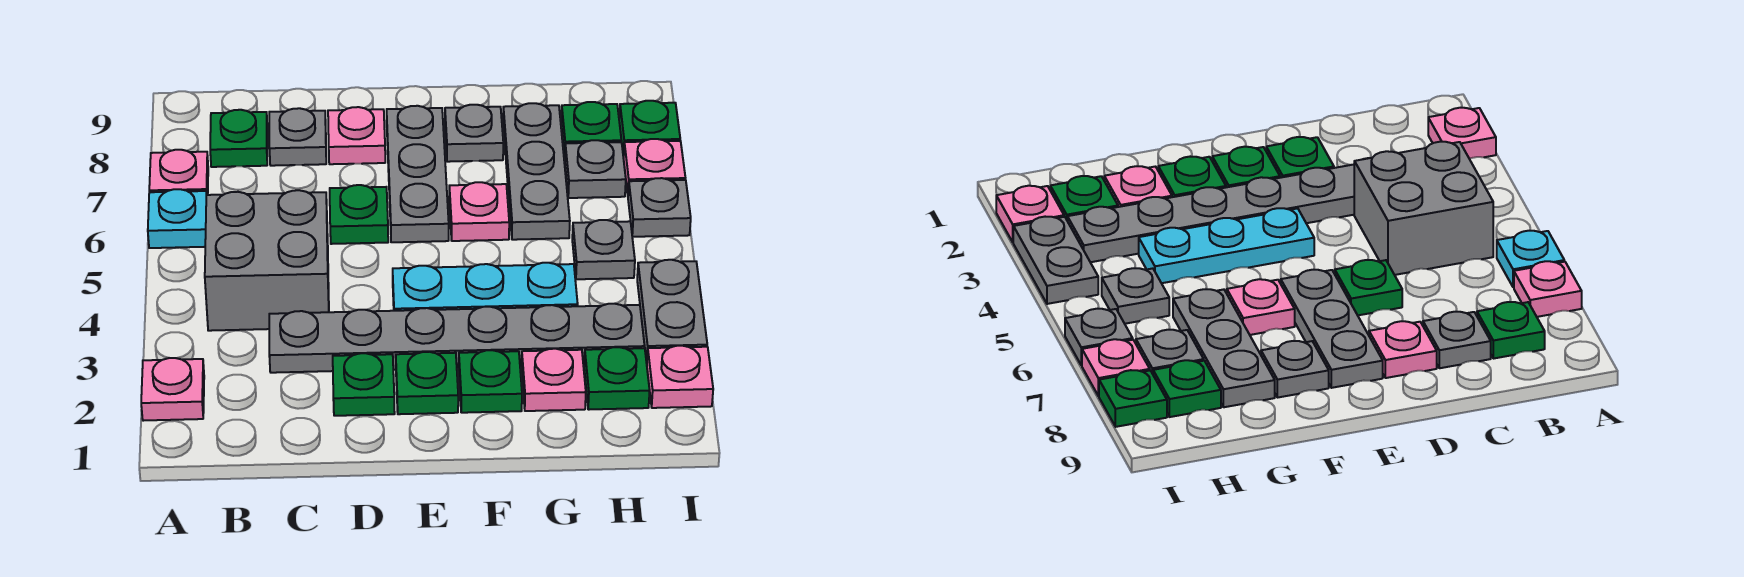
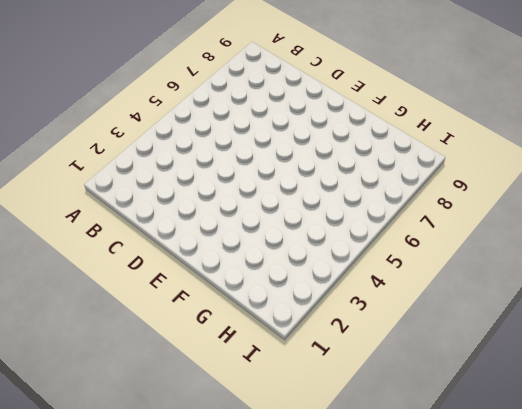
none -> pink 1x1 plate [141,358,204,421]
none -> cyan 1x1 plate [148,189,207,248]
none -> pink 1x1 plate [149,150,208,195]

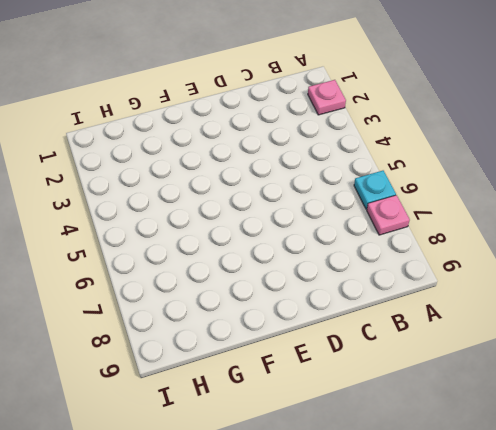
none -> grey 2x2 brick [205,190,329,331]
none -> green 1x1 plate [210,110,267,167]
none -> grey 1x6 plate [269,304,645,373]

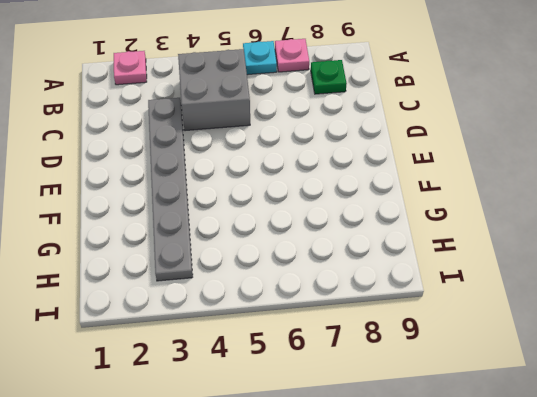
none -> grey 1x1 plate [269,108,326,166]
none -> green 1x1 plate [333,353,395,416]
none -> green 1x1 plate [330,185,388,244]

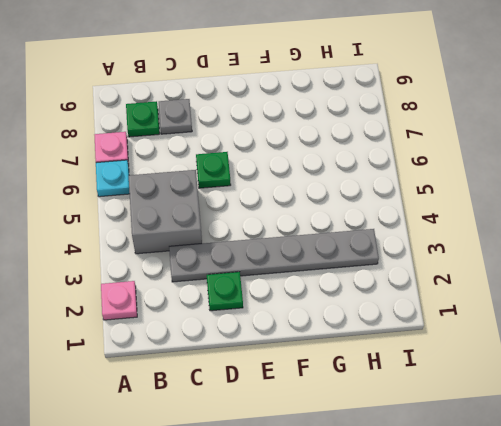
none -> pink 1x1 plate [328,107,385,164]
none -> green 1x1 plate [396,352,458,414]
none -> cyan 1x3 plate [393,263,578,311]

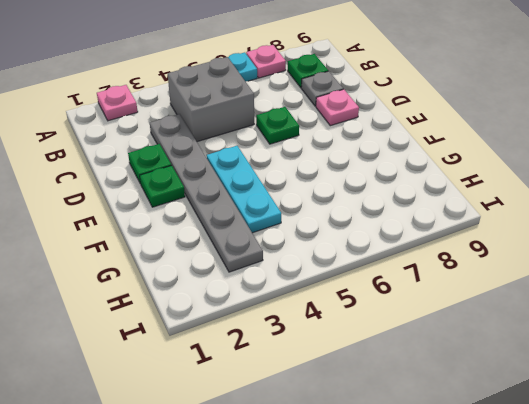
none -> grey 1x3 plate [387,106,449,242]
none -> green 1x1 plate [459,350,522,413]
none -> pink 1x1 plate [449,182,509,241]

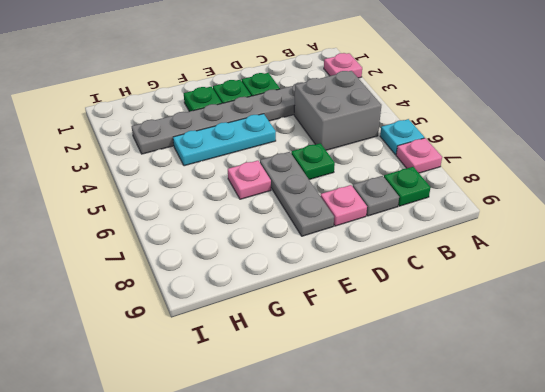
none -> grey 1x1 plate [445,105,503,162]
none -> pink 1x1 plate [522,349,586,411]
none -> grey 1x3 plate [503,103,570,240]

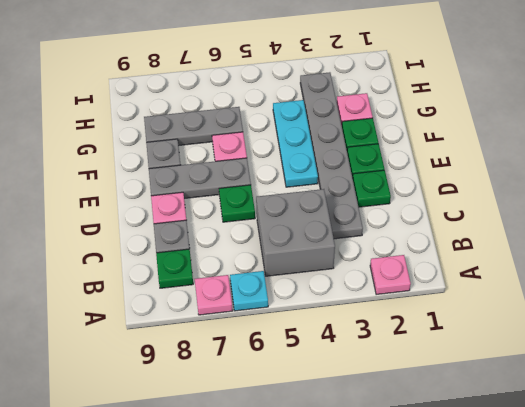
none -> green 1x1 plate [584,347,650,410]
none -> grey 1x1 plate [572,220,635,279]
none -> grey 1x1 plate [565,140,626,198]

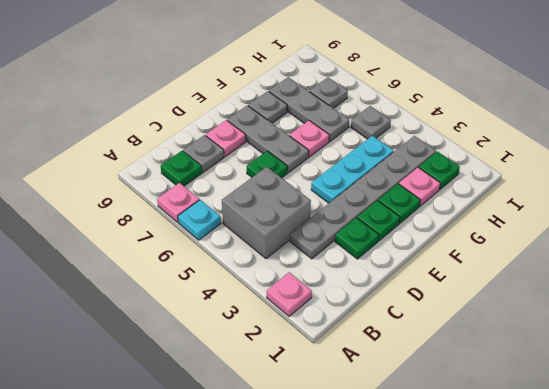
none -> green 1x1 plate [561,102,621,157]
none -> pink 1x1 plate [647,346,713,408]
none -> grey 1x2 plate [637,260,707,363]

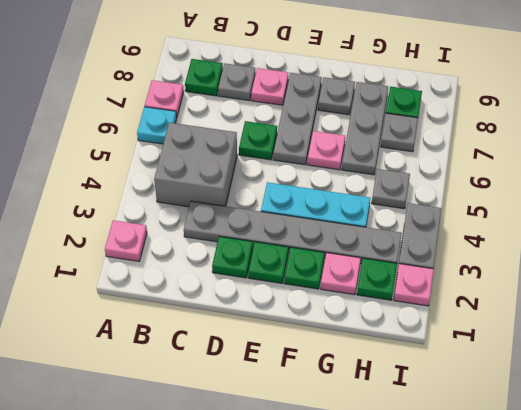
none -> grey 1x1 plate [628,178,691,237]
none -> pink 1x1 plate [623,139,685,194]
none -> green 1x1 plate [619,101,680,157]

